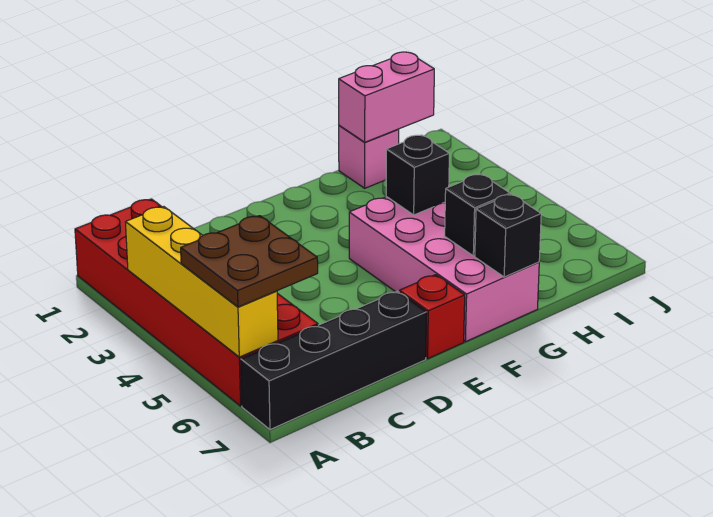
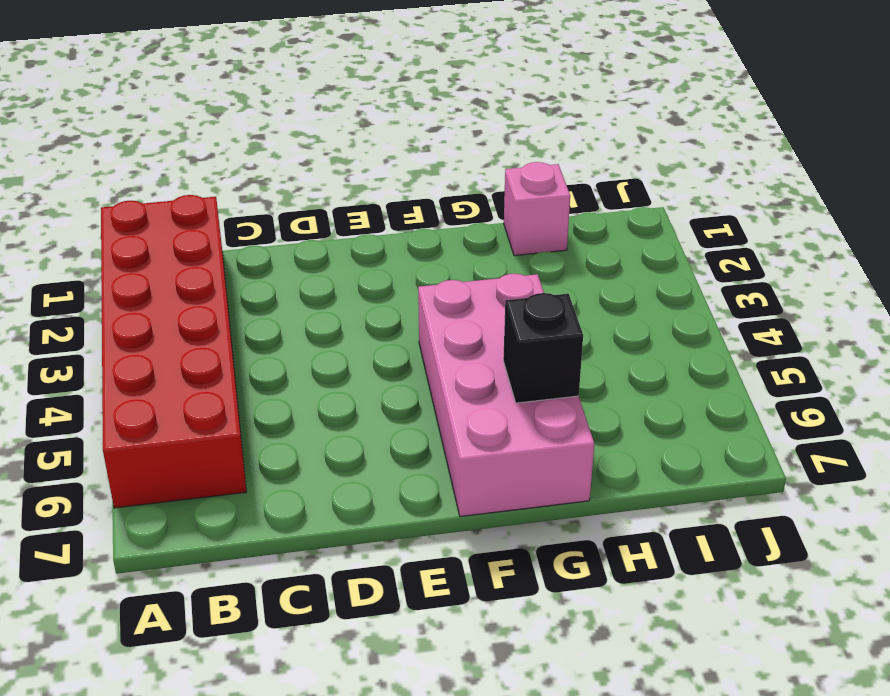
none -> black 1x4 brick [241,291,427,430]
none -> red 1x1 brick [399,275,465,359]

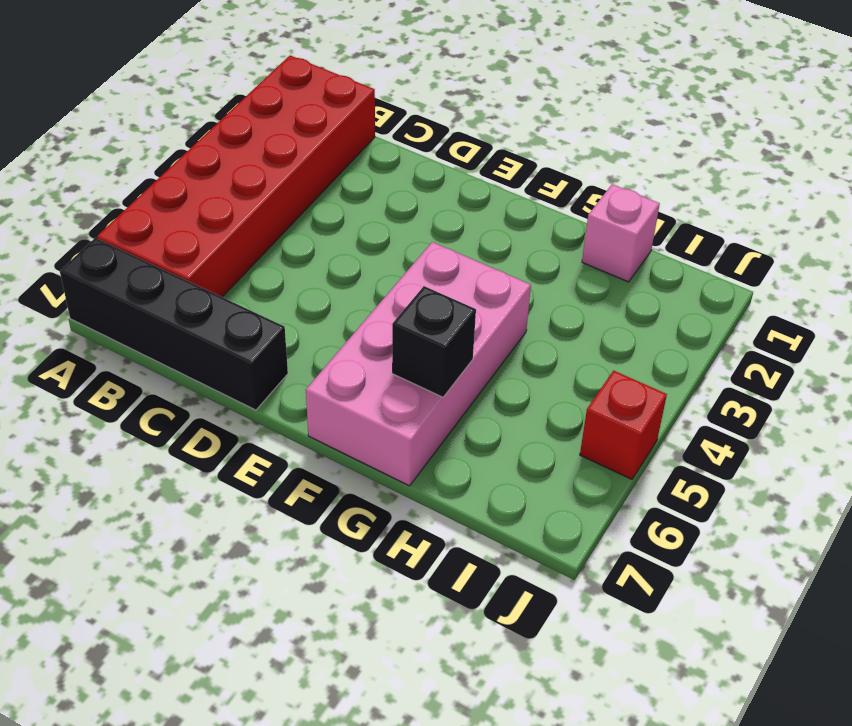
red 1x1 brick [580,371,667,479] -> red 1x1 brick moved to [399,275,465,359]
none -> yellow 1x4 brick [125,207,278,357]
none -> black 1x1 brick [386,135,449,215]

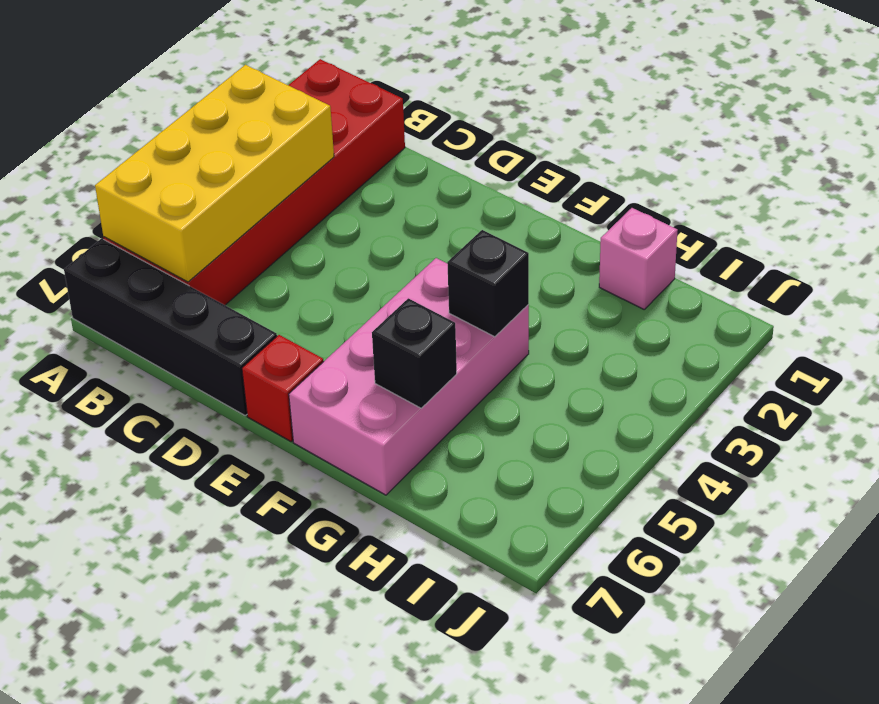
yellow 2x4 brick [95,65,334,282] -> yellow 1x4 brick [125,207,278,357]
none -> black 1x1 brick [475,194,541,277]
none -> pink 1x2 brick [339,52,434,142]

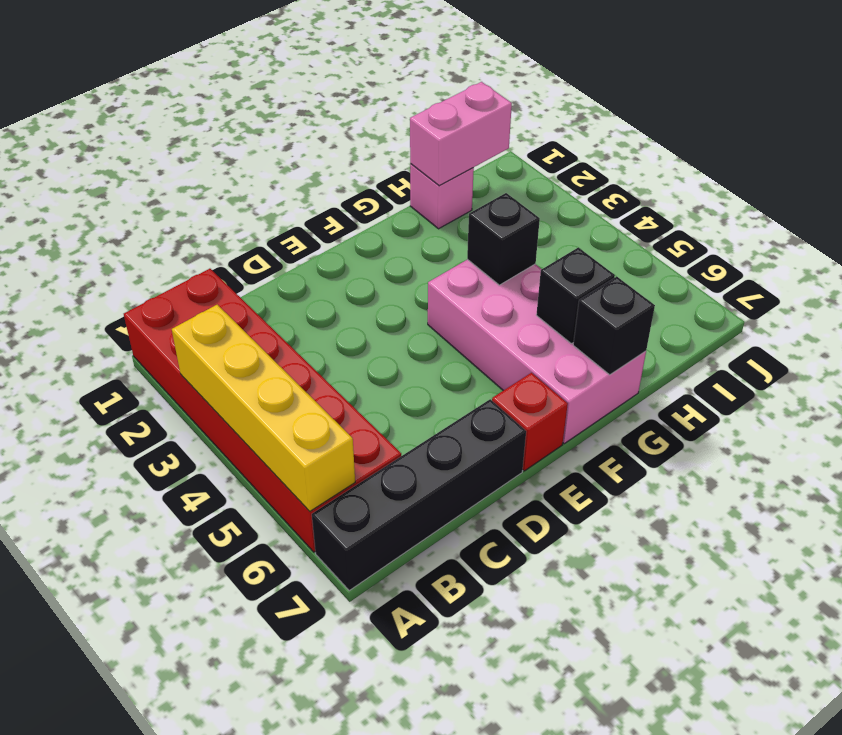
none -> brown 2x2 plate [181,216,318,307]

